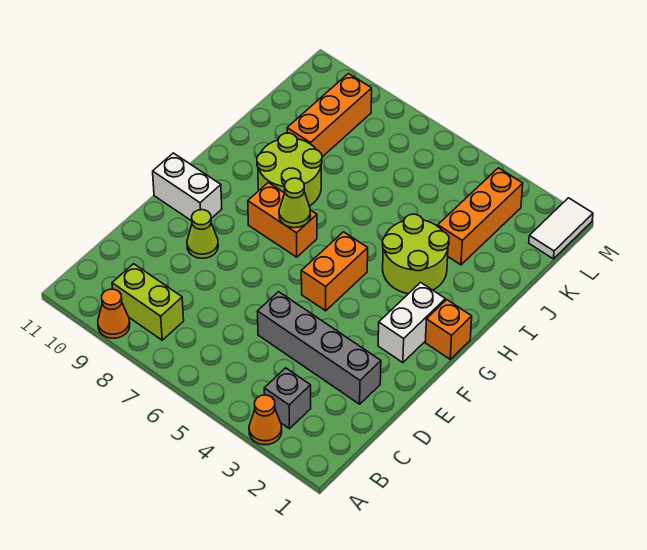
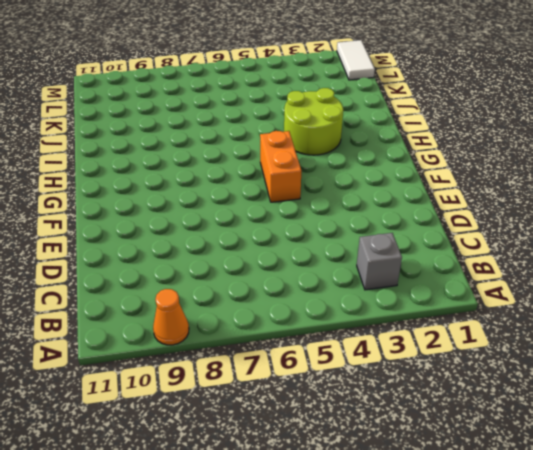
none -> orange 1x1 cone [249,395,282,445]
none -> lime 1x2 brick [112,264,184,340]
none -> grey 1x4 brick [258,292,381,404]

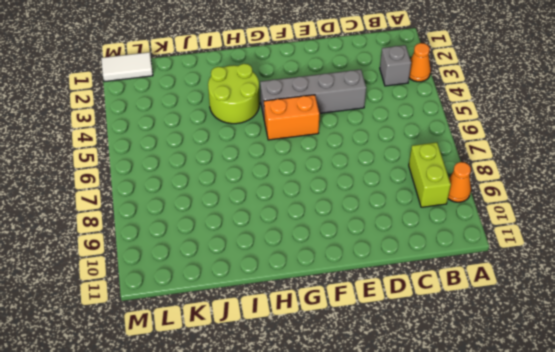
grey 1x4 brick [260,70,366,117] -> grey 1x4 brick turned to [258,292,381,404]
none -> lime 1x1 cone [187,210,218,258]
none -> white 1x2 brick [378,282,445,363]
none -> white 1x2 brick [153,153,222,221]

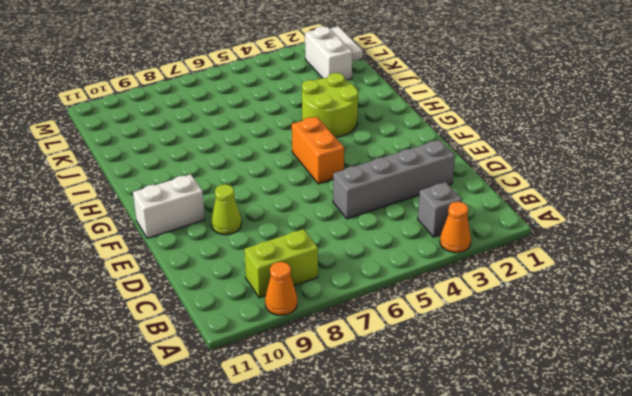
white 1x2 brick [305,26,352,80] -> white 1x2 brick moved to [378,282,445,363]
none -> orange 1x1 brick [425,300,472,359]
none -> orange 1x2 brick [248,182,317,257]
none -> lime 2x2 round brick [257,133,322,206]

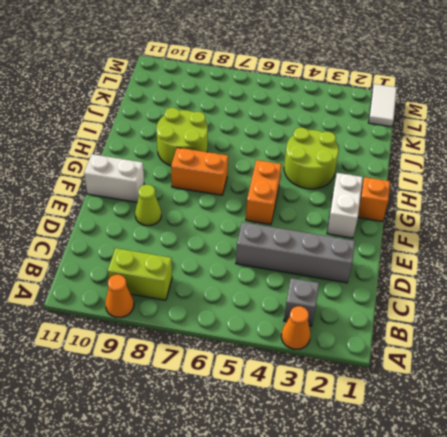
none -> orange 1x3 brick [438,168,523,265]
none -> orange 1x3 brick [287,74,372,157]
none -> lime 1x1 cone [279,178,311,228]

